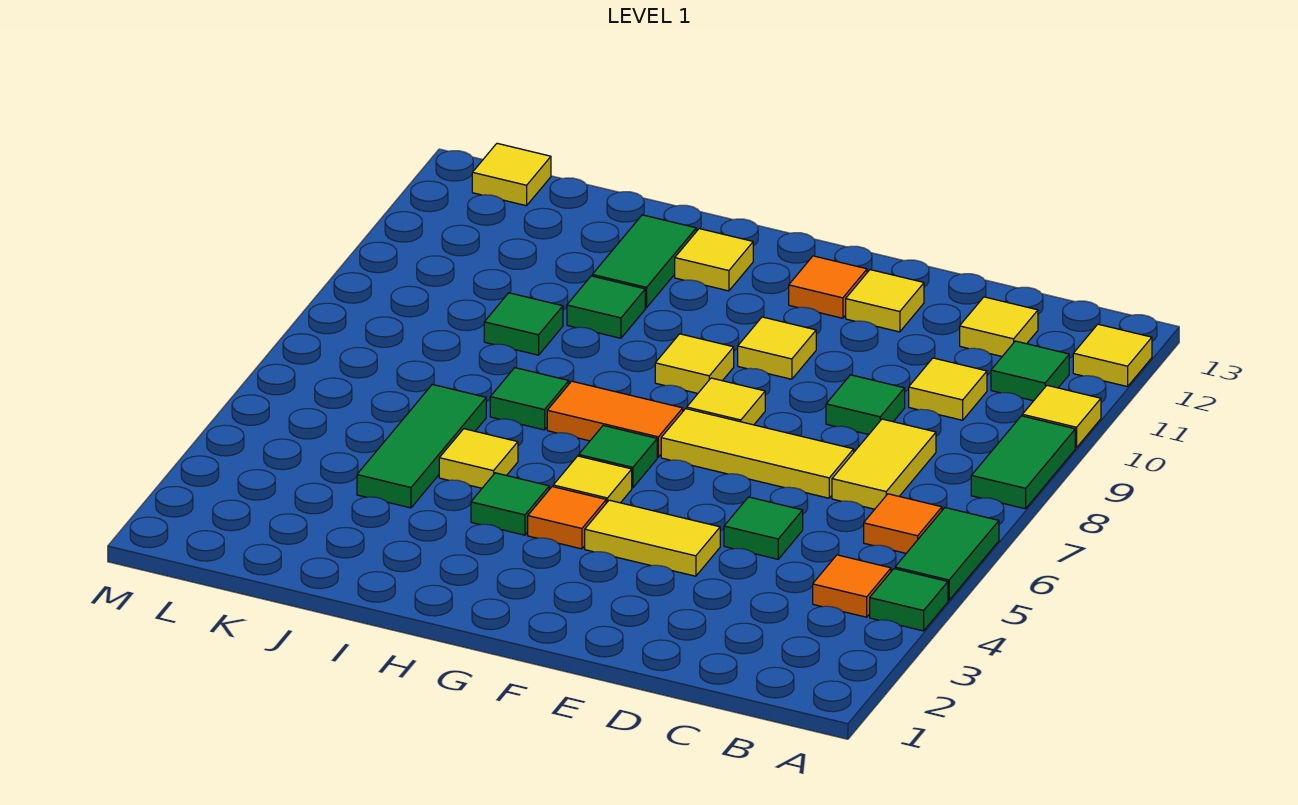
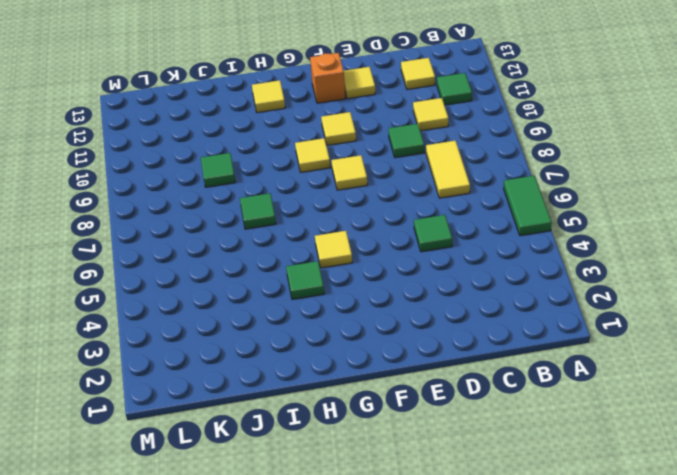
orange 1x1 brick [310,53,345,103] -> orange 1x1 tile [789,256,867,318]
none -> green 1x1 tile [870,569,948,631]
none -> green 1x2 tile [971,416,1075,509]
none -> yellow 1x1 tile [1022,385,1101,448]
none -> yellow 1x1 tile [1073,324,1152,387]

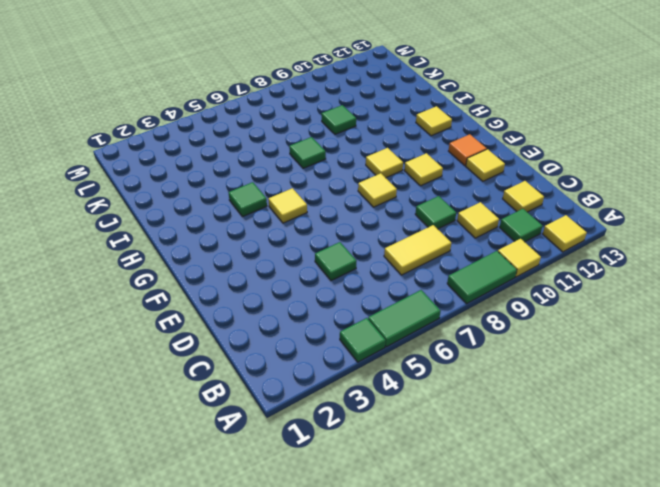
none -> orange 1x1 tile [813,555,891,617]
none -> orange 1x1 tile [864,494,942,553]
none -> yellow 1x3 tile [661,409,854,498]
none -> yellow 1x2 tile [585,500,720,576]

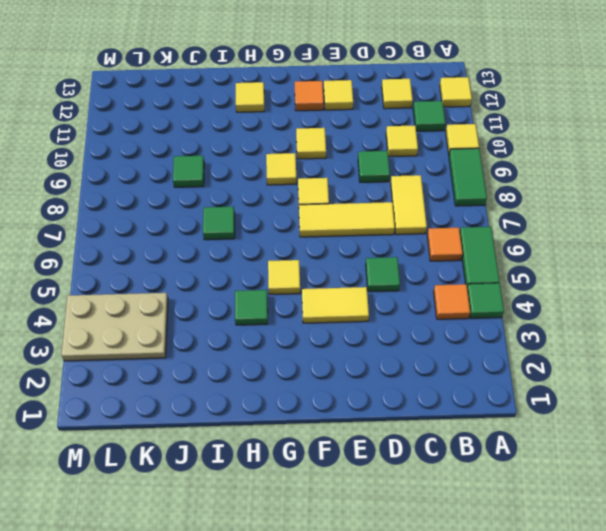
tan 2x3 plate [61,293,168,361] -> none
none -> orange 1x1 tile [528,487,606,549]
none -> green 1x1 tile [579,426,657,488]
none -> orange 1x2 tile [547,381,683,457]
none -> yellow 1x1 tile [439,429,518,488]

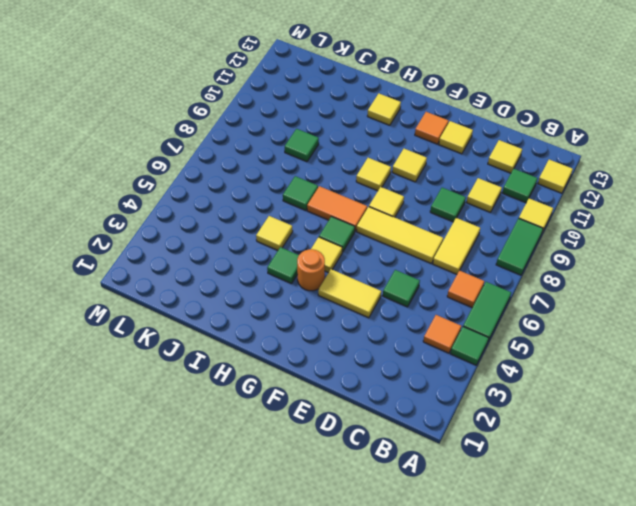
orange 1x1 round brick [297,249,325,291] -> orange 1x1 tile [528,487,606,549]
none -> green 1x1 tile [567,276,645,338]
none -> green 1x2 tile [592,215,696,308]
none -> green 1x3 tile [357,384,486,508]
none -> yellow 1x1 tile [472,143,551,206]

